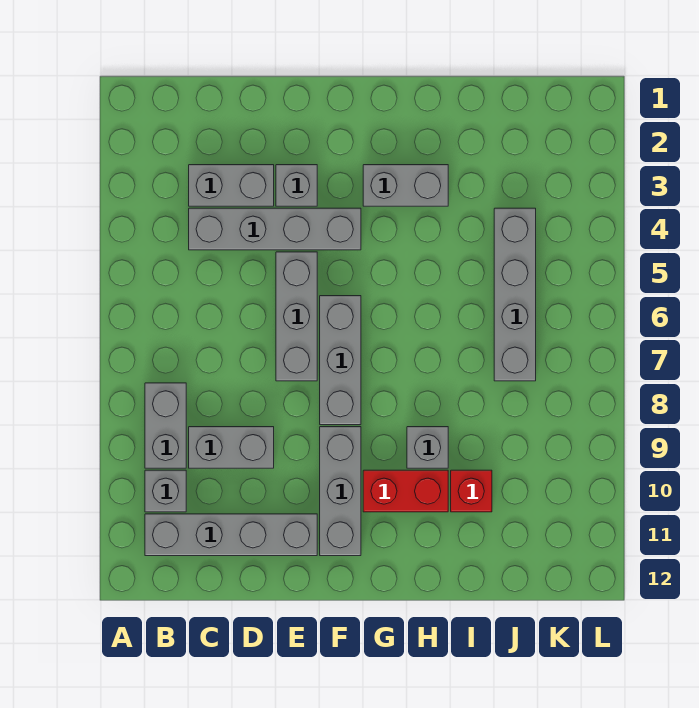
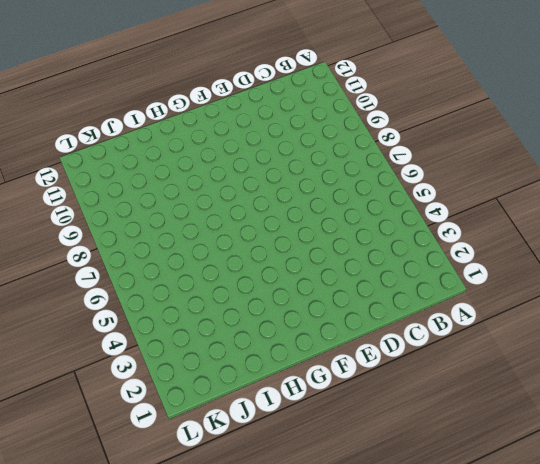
none -> grey 1x2 brick [145,383,186,468]
none -> grey 1x1 brick [145,470,186,512]
none -> grey 1x4 brick [145,514,317,556]

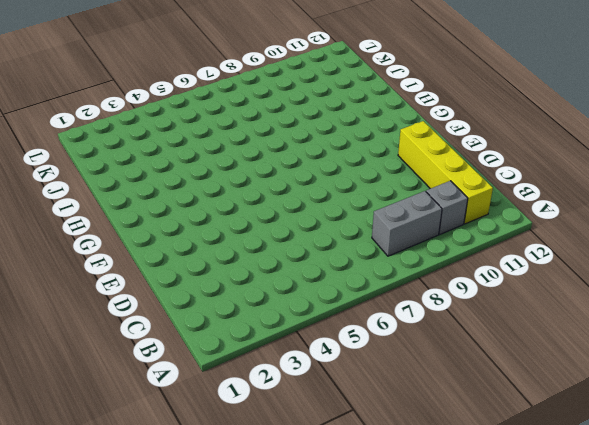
yellow 1x4 brick [398,121,493,224] -> grey 1x4 brick [145,514,317,556]
none -> grey 1x2 brick [189,165,274,206]
none -> grey 1x4 brick [189,208,361,250]
none -> grey 1x2 brick [189,427,274,468]

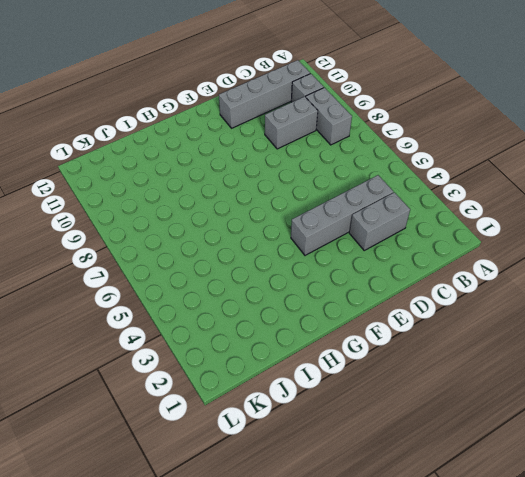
none -> grey 1x1 brick [276,165,317,206]
none -> grey 1x3 brick [276,252,317,381]
none -> grey 1x3 brick [320,296,361,425]

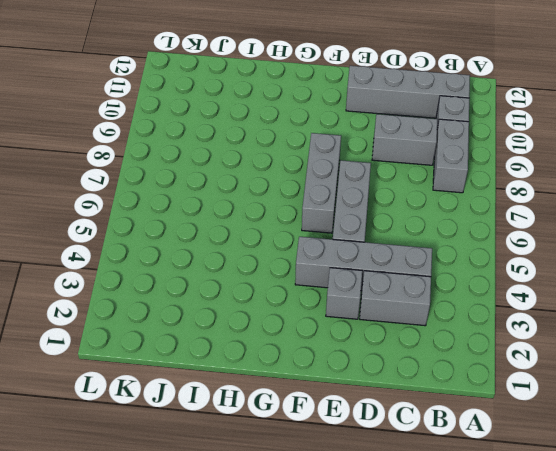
none -> grey 1x3 brick [320,427,361,556]
none -> grey 1x2 brick [363,165,448,206]
none -> red 1x2 brick [363,470,448,512]

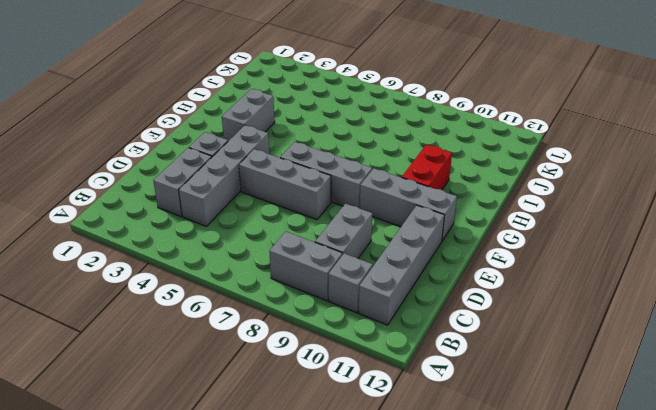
none -> grey 1x1 brick [407,427,448,468]
none -> red 1x1 brick [451,470,492,512]
none -> grey 1x4 brick [494,208,536,381]

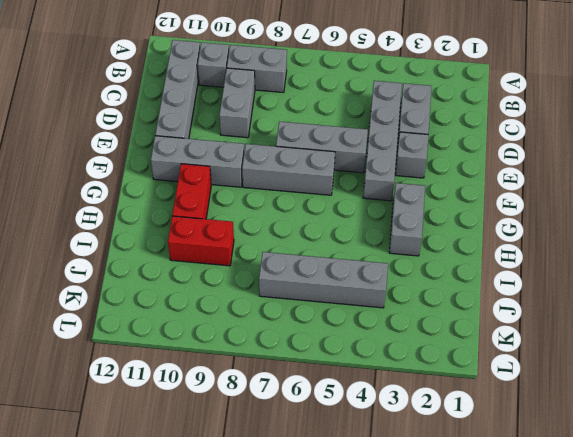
red 1x2 brick [168,216,234,266] -> red 1x1 brick [451,470,492,512]
none -> grey 1x1 brick [407,427,448,468]

